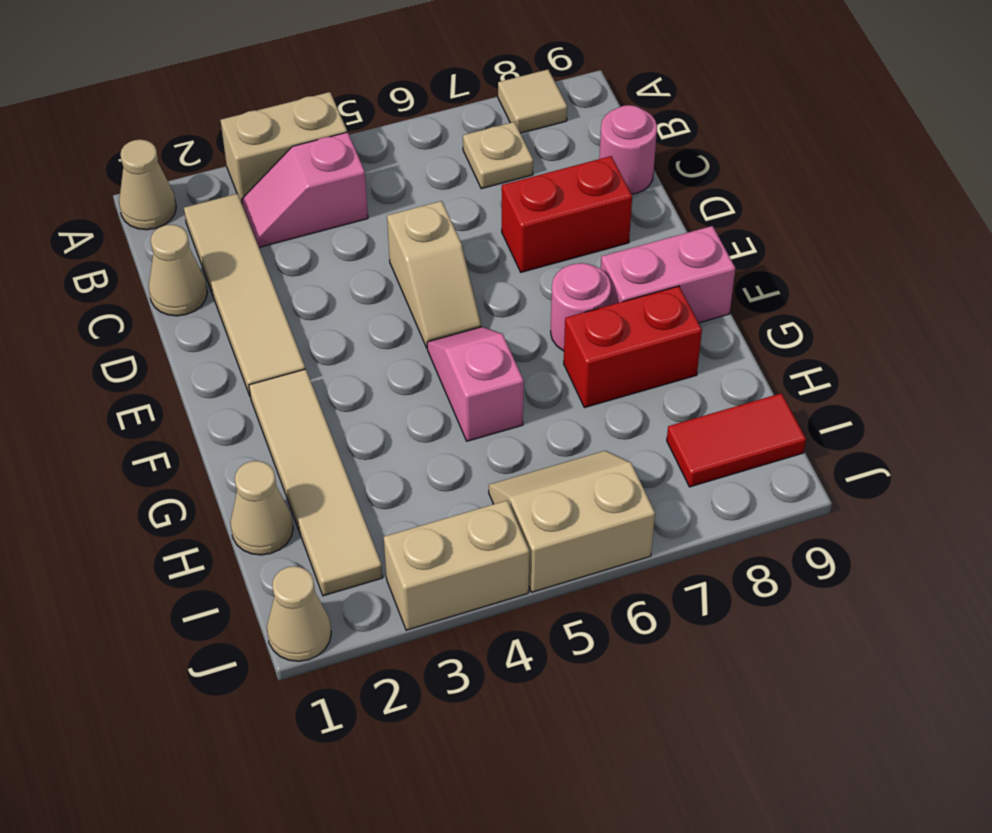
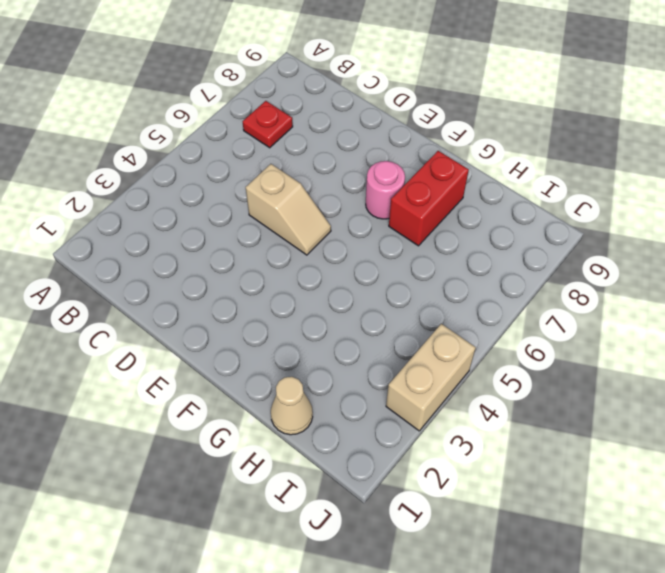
red 1x1 plate [243,101,293,148] -> tan 1x1 plate [463,122,533,189]
none -> tan 1x1 cone [119,140,176,230]
none -> tan 1x2 brick [221,92,347,203]
none -> tan 1x1 tile [498,69,567,133]

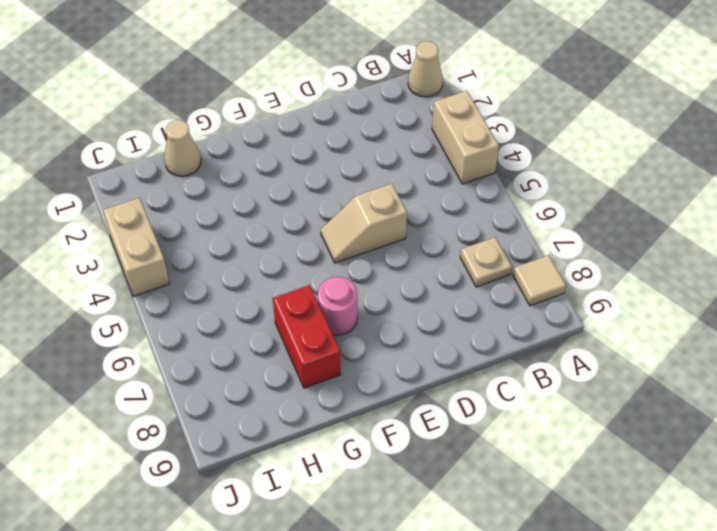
none -> tan 1x4 tile [184,194,305,395]
none -> pink 1x2 slope [242,132,368,247]
none -> tan 1x1 cone [149,225,207,316]

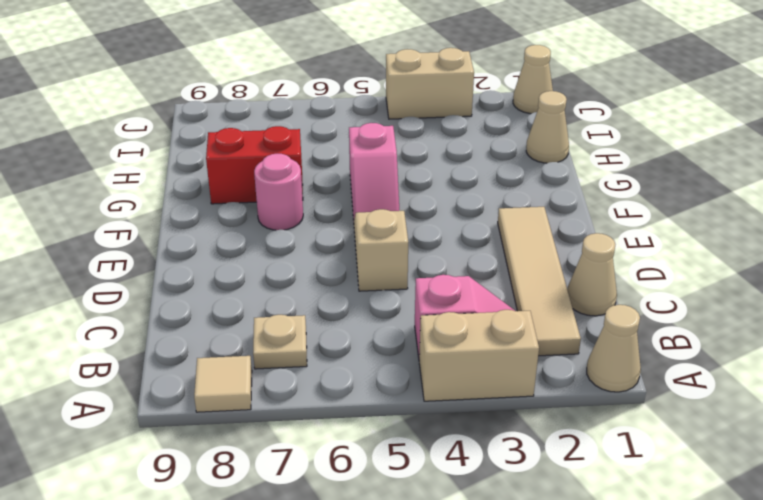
none -> pink 1x1 round brick [599,105,657,194]
none -> red 1x2 brick [502,156,632,272]
none -> tan 1x4 tile [249,369,383,596]

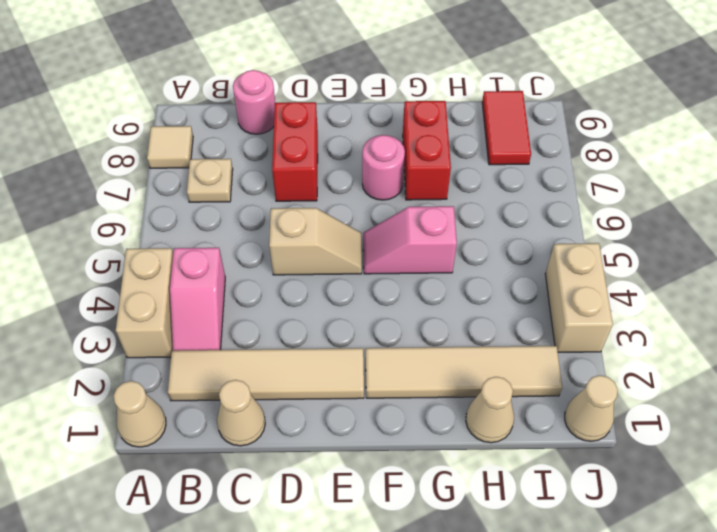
none -> pink 1x2 brick [601,226,735,323]
none -> tan 2x2 slope [489,451,655,592]

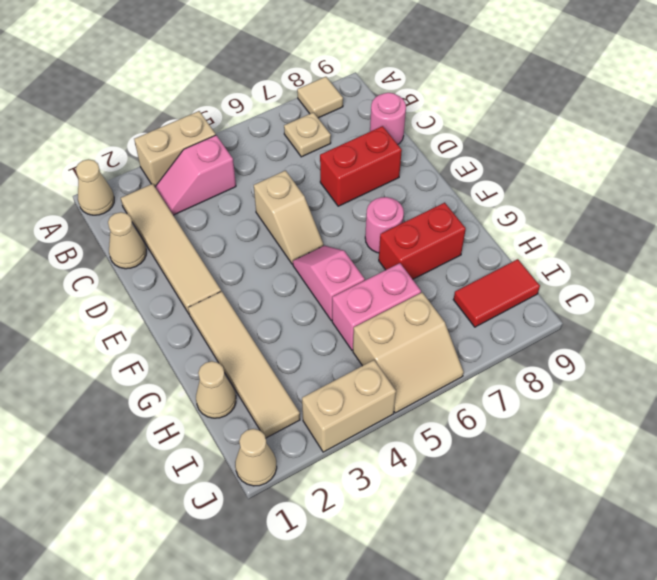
pink 1x2 brick [332,263,421,350] -> pink 1x2 brick moved to [601,226,735,323]
tan 2x2 slope [353,293,464,413] -> tan 2x2 slope turned to [489,451,655,592]

